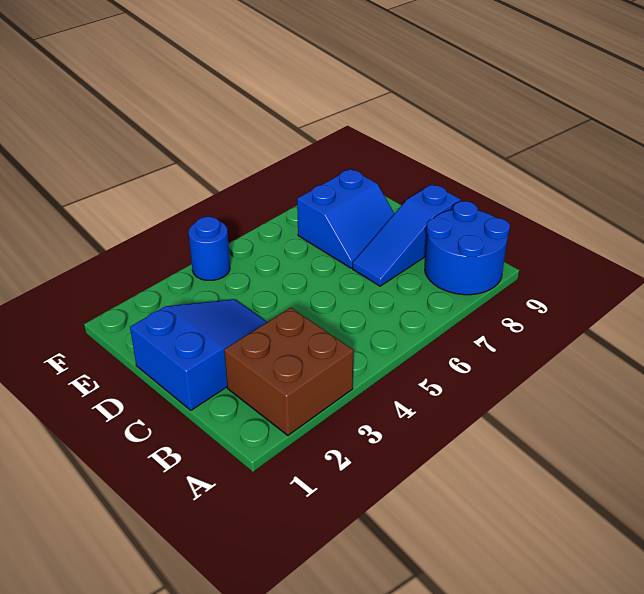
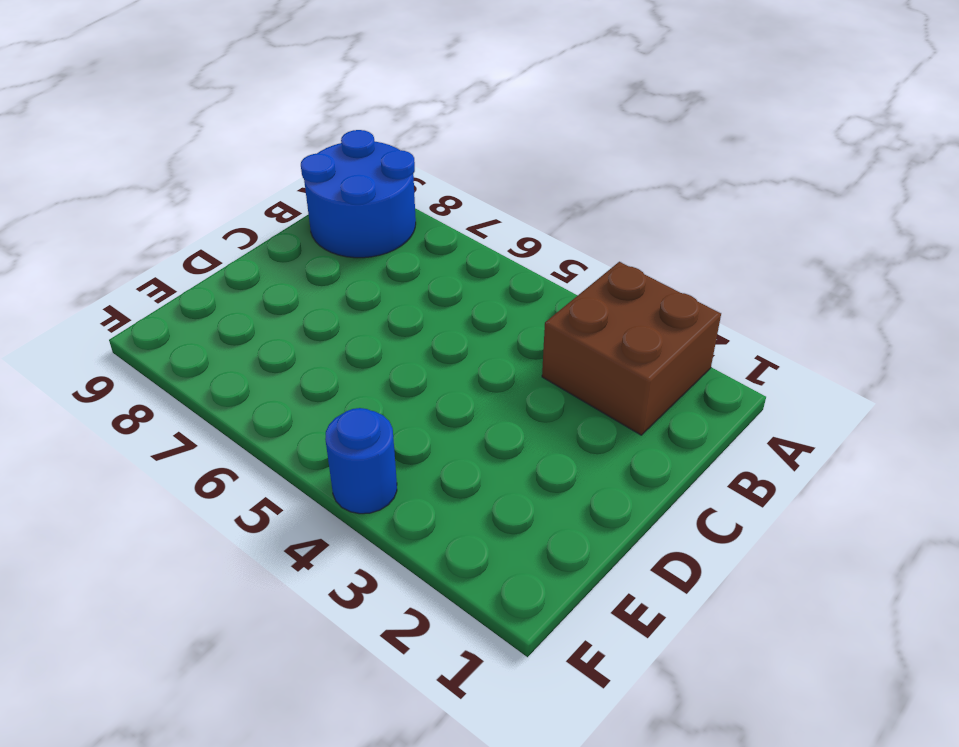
none -> blue 2x3 slope [130,299,267,410]
none -> blue 1x3 slope [353,184,461,286]

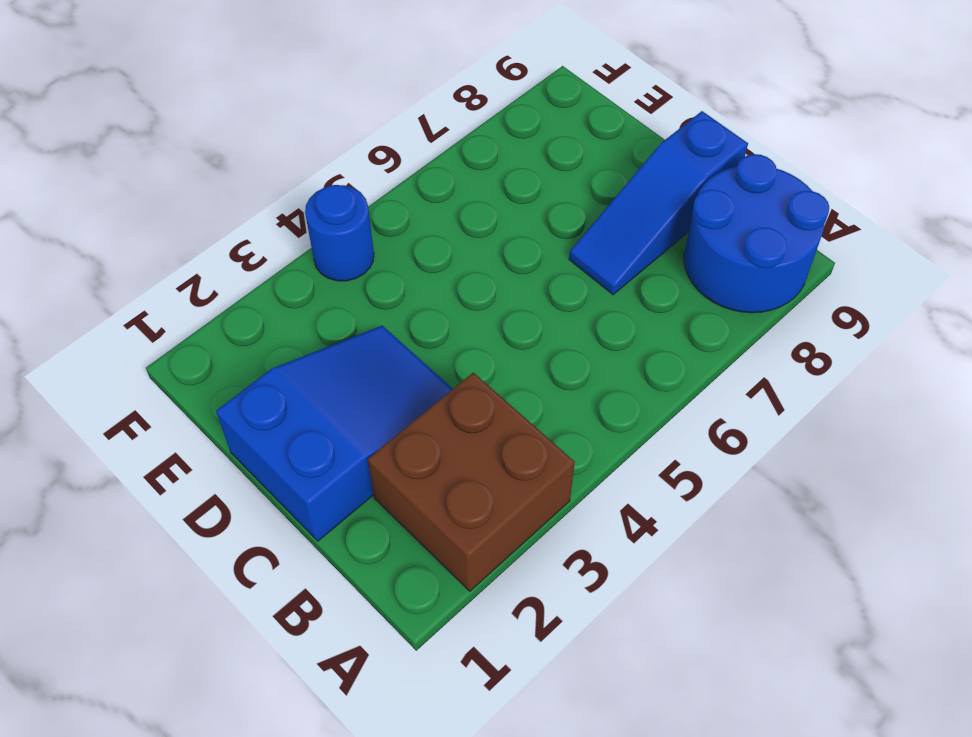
none -> blue 2x2 slope [297,169,394,268]

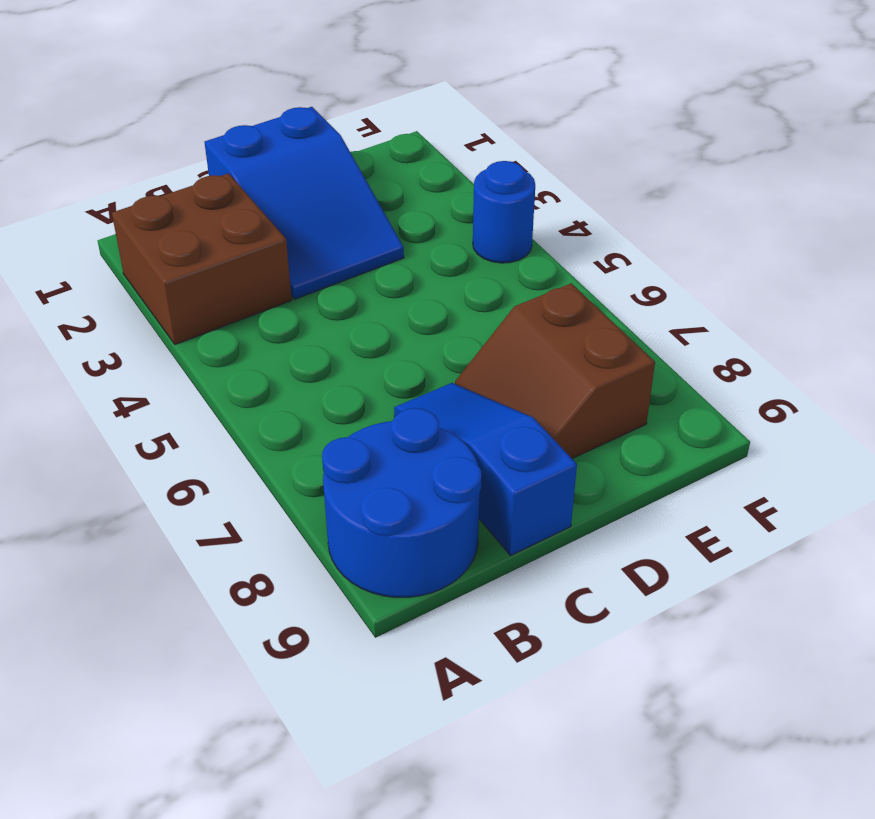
brown 2x2 slope [455,283,655,459] -> blue 2x2 slope [297,169,394,268]

